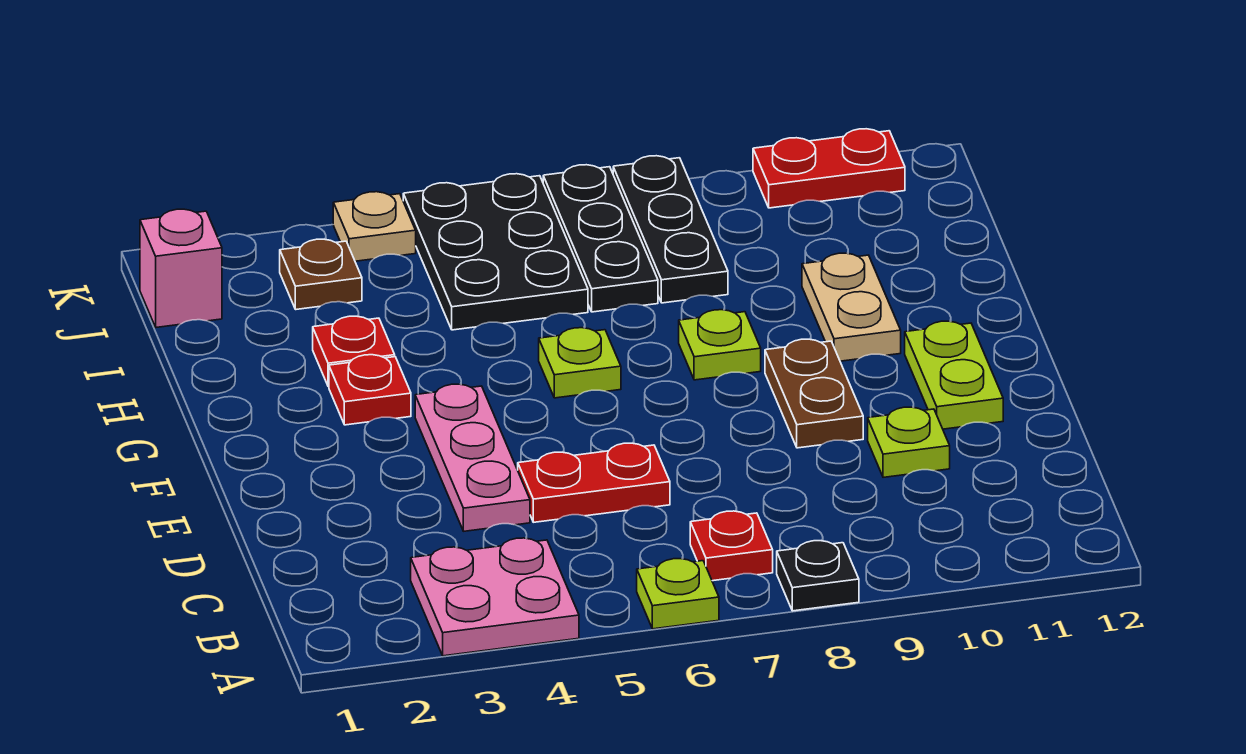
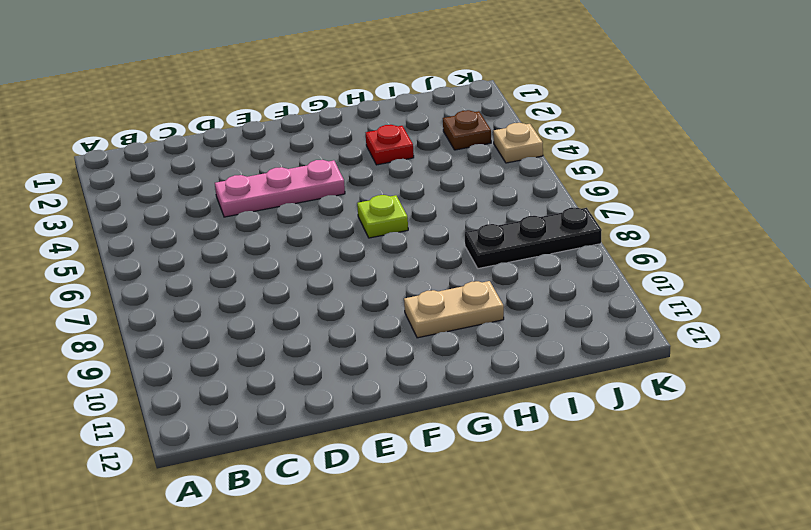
none -> pink 2x2 plate [411,538,579,656]
none -> lime 1x1 plate [637,559,719,629]
none -> black 1x1 plate [777,541,859,611]

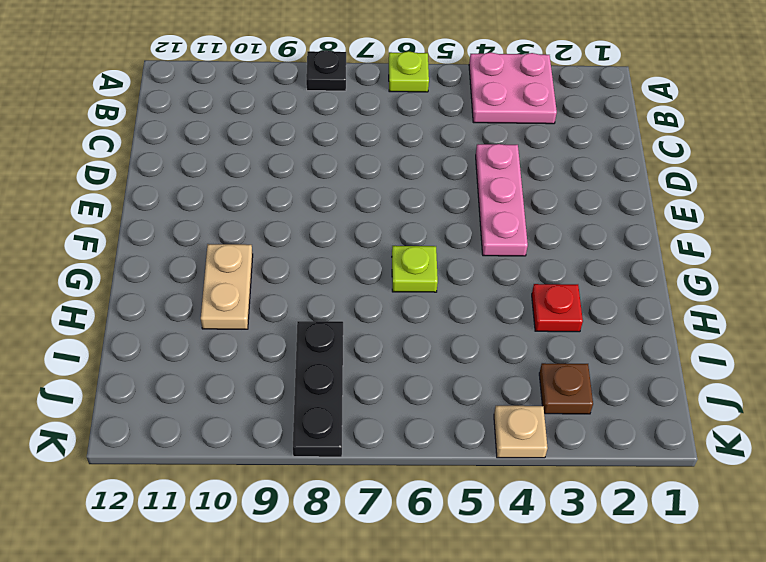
none -> red 1x1 plate [690,511,773,581]
none -> red 1x2 plate [518,443,670,522]
none -> lime 1x1 plate [868,407,950,477]

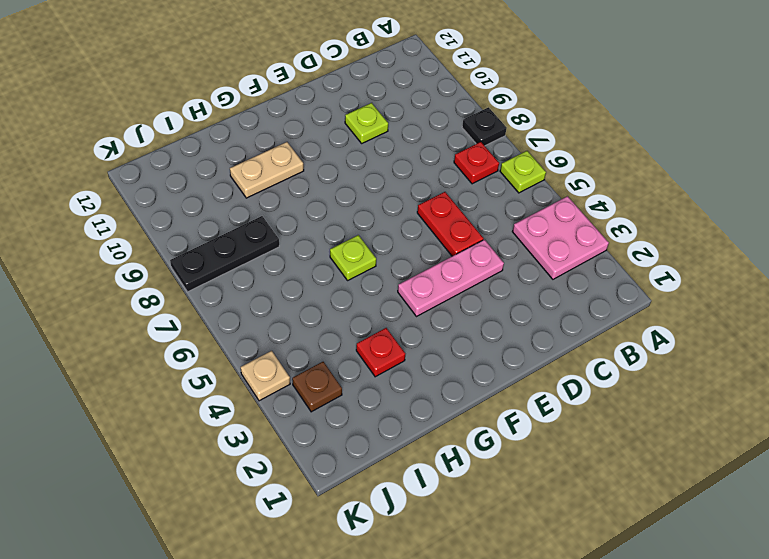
none -> brown 1x2 plate [765,339,863,448]
none -> lime 1x2 plate [905,321,1003,429]
none -> red 1x1 plate [329,355,411,425]

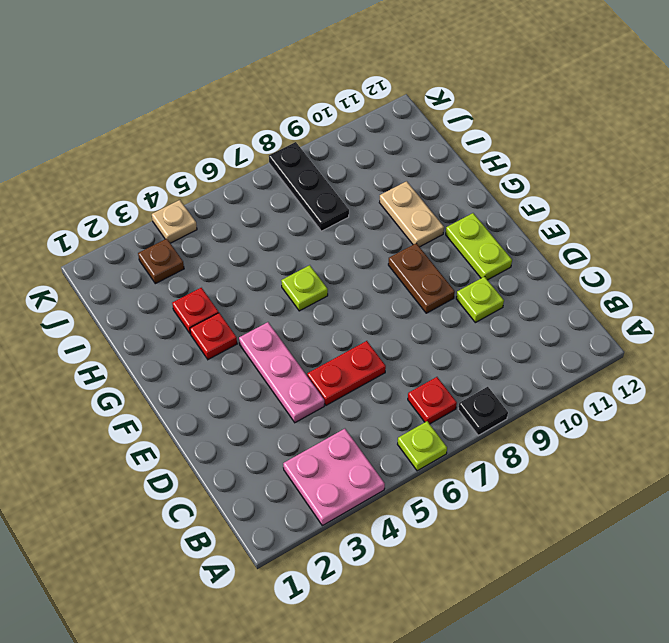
none -> lime 1x1 plate [679,310,761,380]
none -> black 2x3 plate [403,174,588,330]
none -> black 1x3 plate [543,165,658,312]

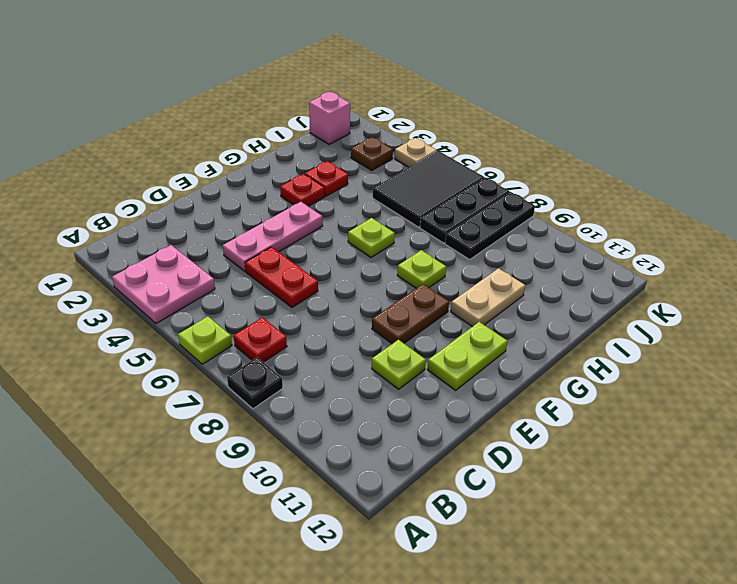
black 2x3 tile [373,151,484,227] -> black 2x3 plate [403,174,588,330]
none -> red 1x2 plate [753,129,905,208]

